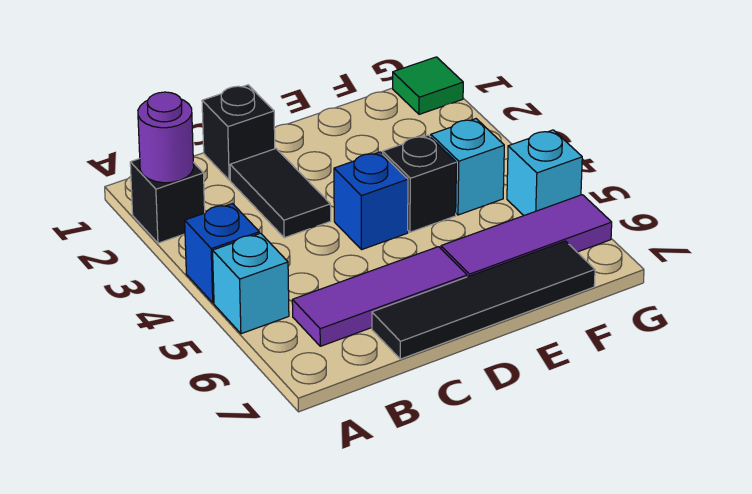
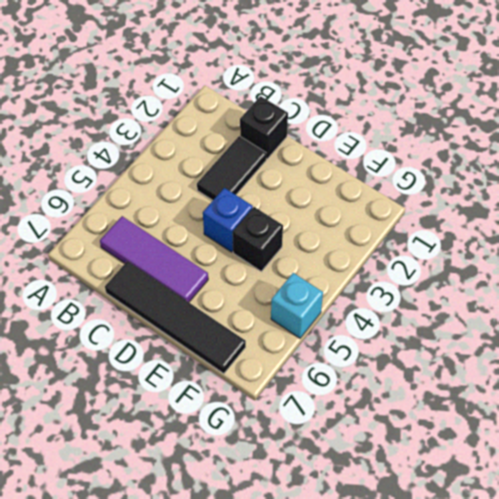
none -> black 1x1 brick [130,159,205,243]
none -> blue 1x1 brick [185,204,259,303]
none -> cyan 1x1 brick [213,233,289,334]

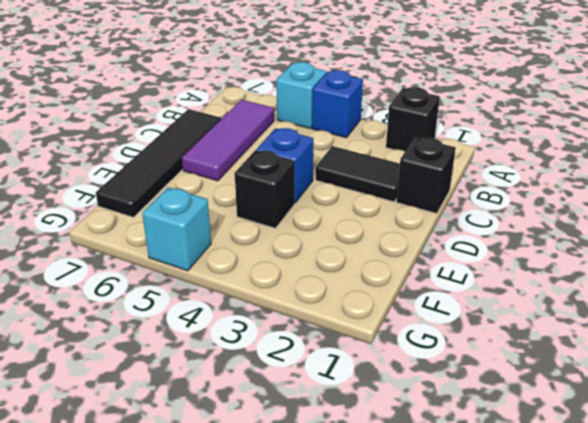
none -> purple 1x3 tile [441,195,612,277]
none -> cyan 1x1 brick [431,119,504,215]
none -> green 1x1 tile [393,57,463,114]

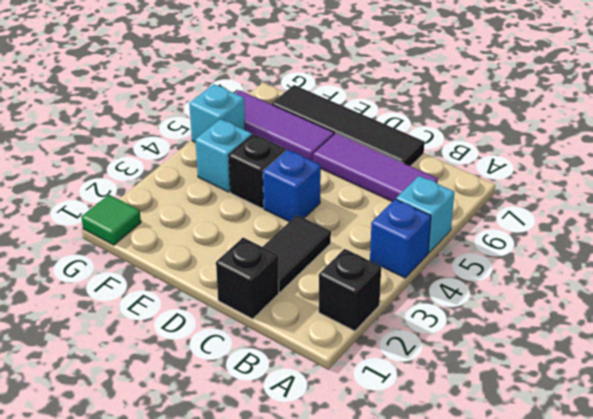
none -> purple 1x1 round brick [138,92,194,183]

